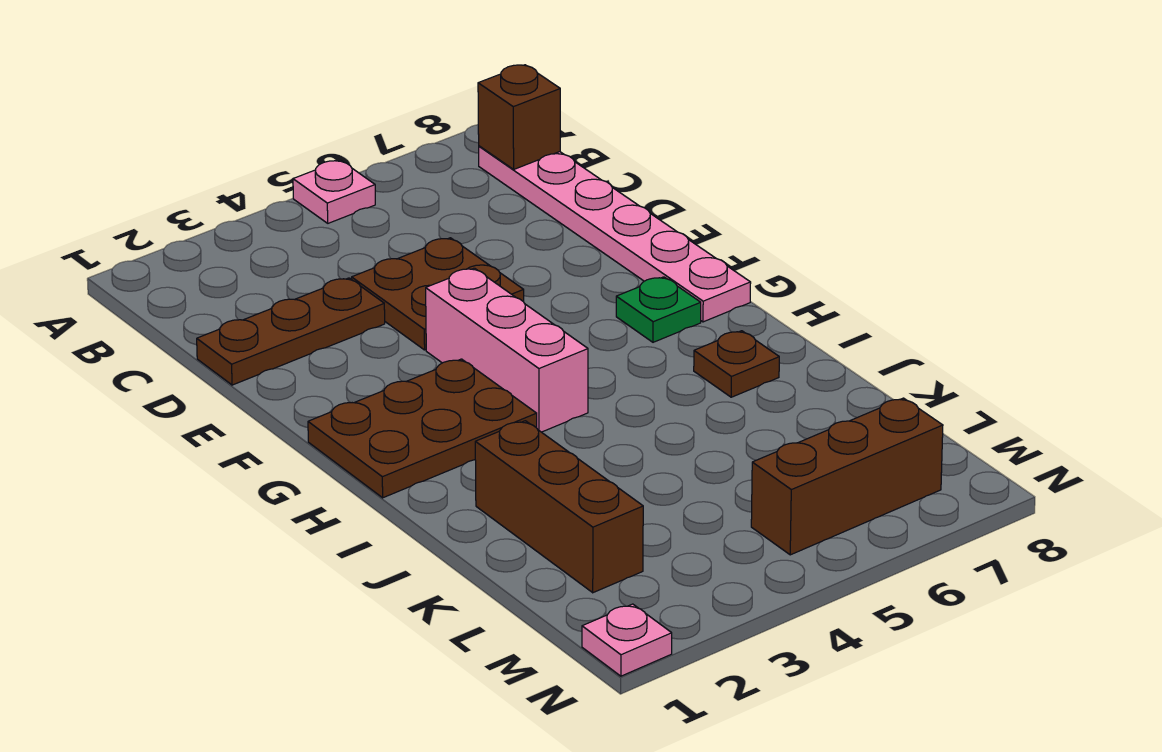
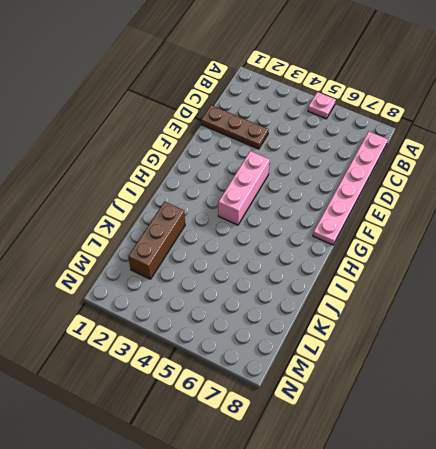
none -> brown 2x2 plate [352,238,524,350]
none -> brown 2x3 plate [308,359,537,498]
none -> green 1x1 plate [616,277,701,342]

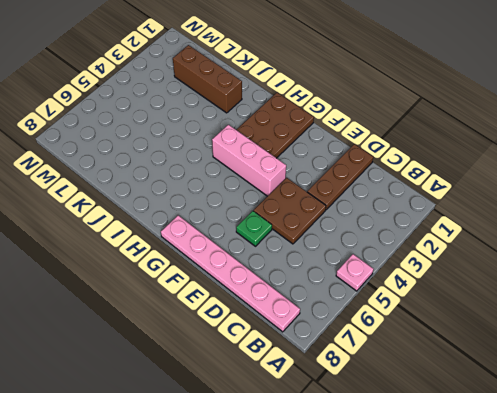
green 1x1 plate [236,211,272,246] -> green 1x1 plate moved to [616,277,701,342]
none -> brown 1x1 plate [694,331,779,397]
none -> brown 1x3 brick [751,398,943,555]
none -> pink 1x1 plate [582,604,672,676]

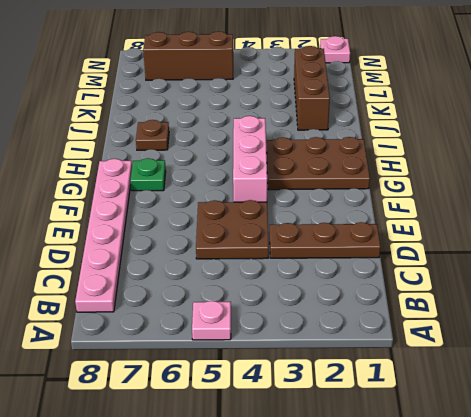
none -> brown 1x1 brick [478,65,560,169]

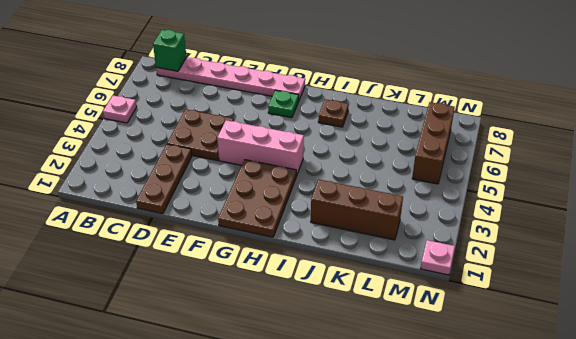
green 1x1 brick [153,30,186,71] -> brown 1x1 brick [478,65,560,169]

